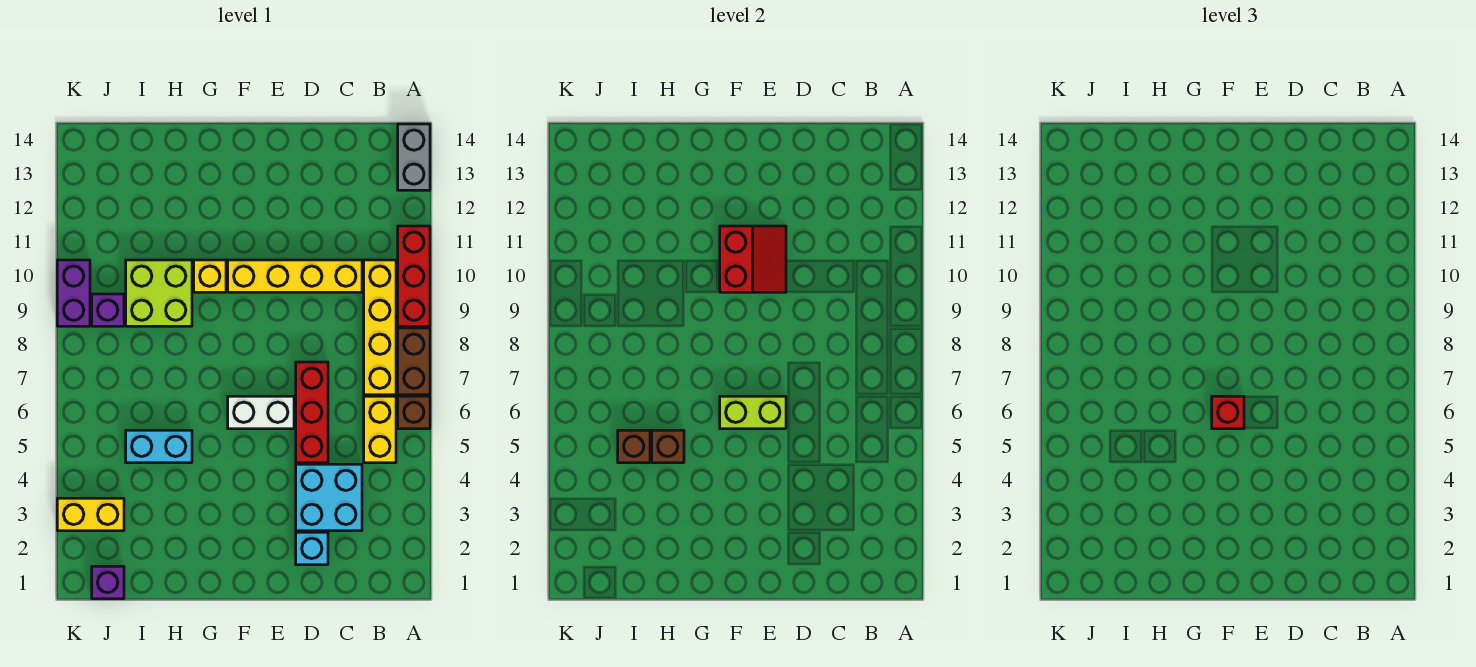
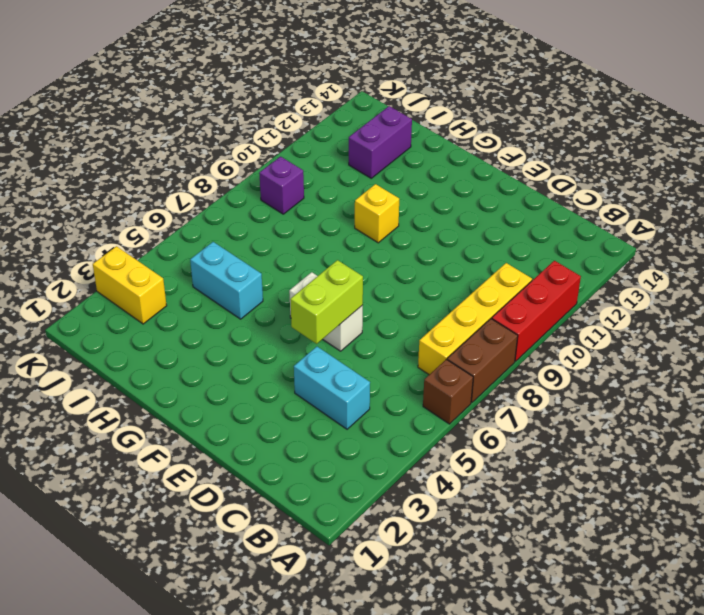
cyan 1x2 brick [294,347,370,429] -> cyan 2x2 brick [296,464,362,531]
lime 1x2 brick [290,260,363,344] -> lime 1x2 brick turned to [720,396,786,429]
purple 1x2 brick [349,106,412,178] -> purple 1x2 brick moved to [57,260,90,326]
none -> grey 1x2 brick [398,124,430,190]
none -> yellow 1x2 brick [364,396,396,463]
none -> yellow 1x4 brick [228,260,362,292]

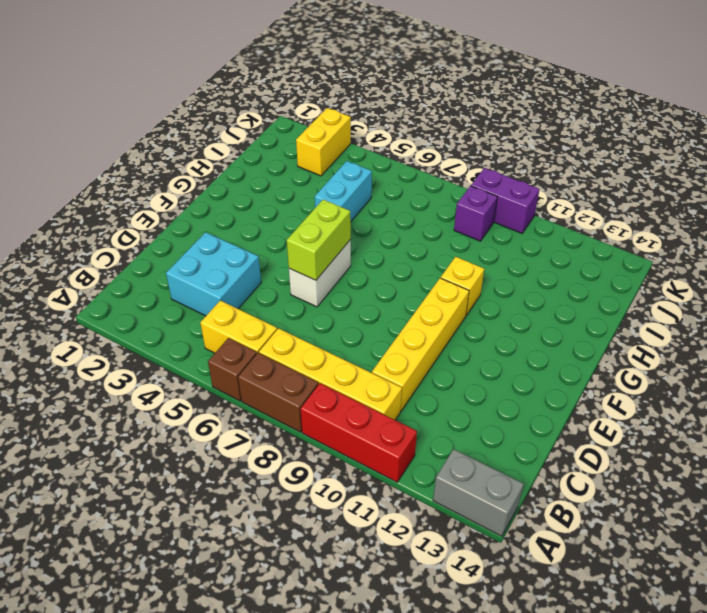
none -> cyan 1x1 brick [296,532,328,565]
none -> red 1x3 brick [296,362,328,463]
none -> lime 2x2 brick [126,260,192,326]

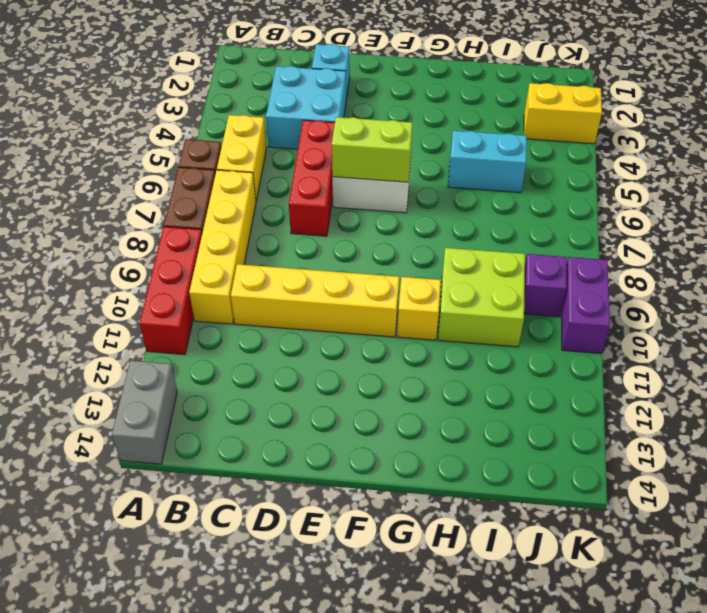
none -> purple 1x1 brick [92,566,124,599]
none -> red 2x2 slope [720,226,786,292]
none -> brown 1x1 brick [652,430,684,463]

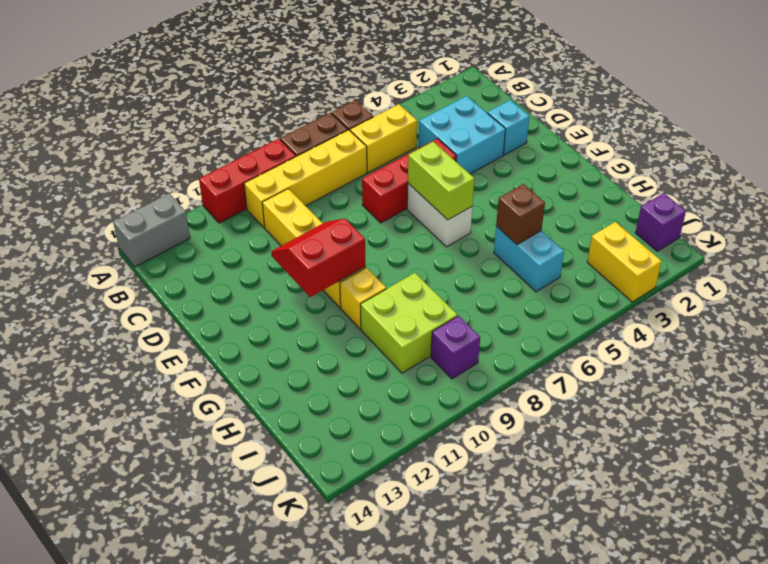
none -> purple 1x2 brick [57,260,90,326]
none -> brown 1x1 brick [618,430,650,463]
none -> red 1x1 brick [1212,396,1244,429]

